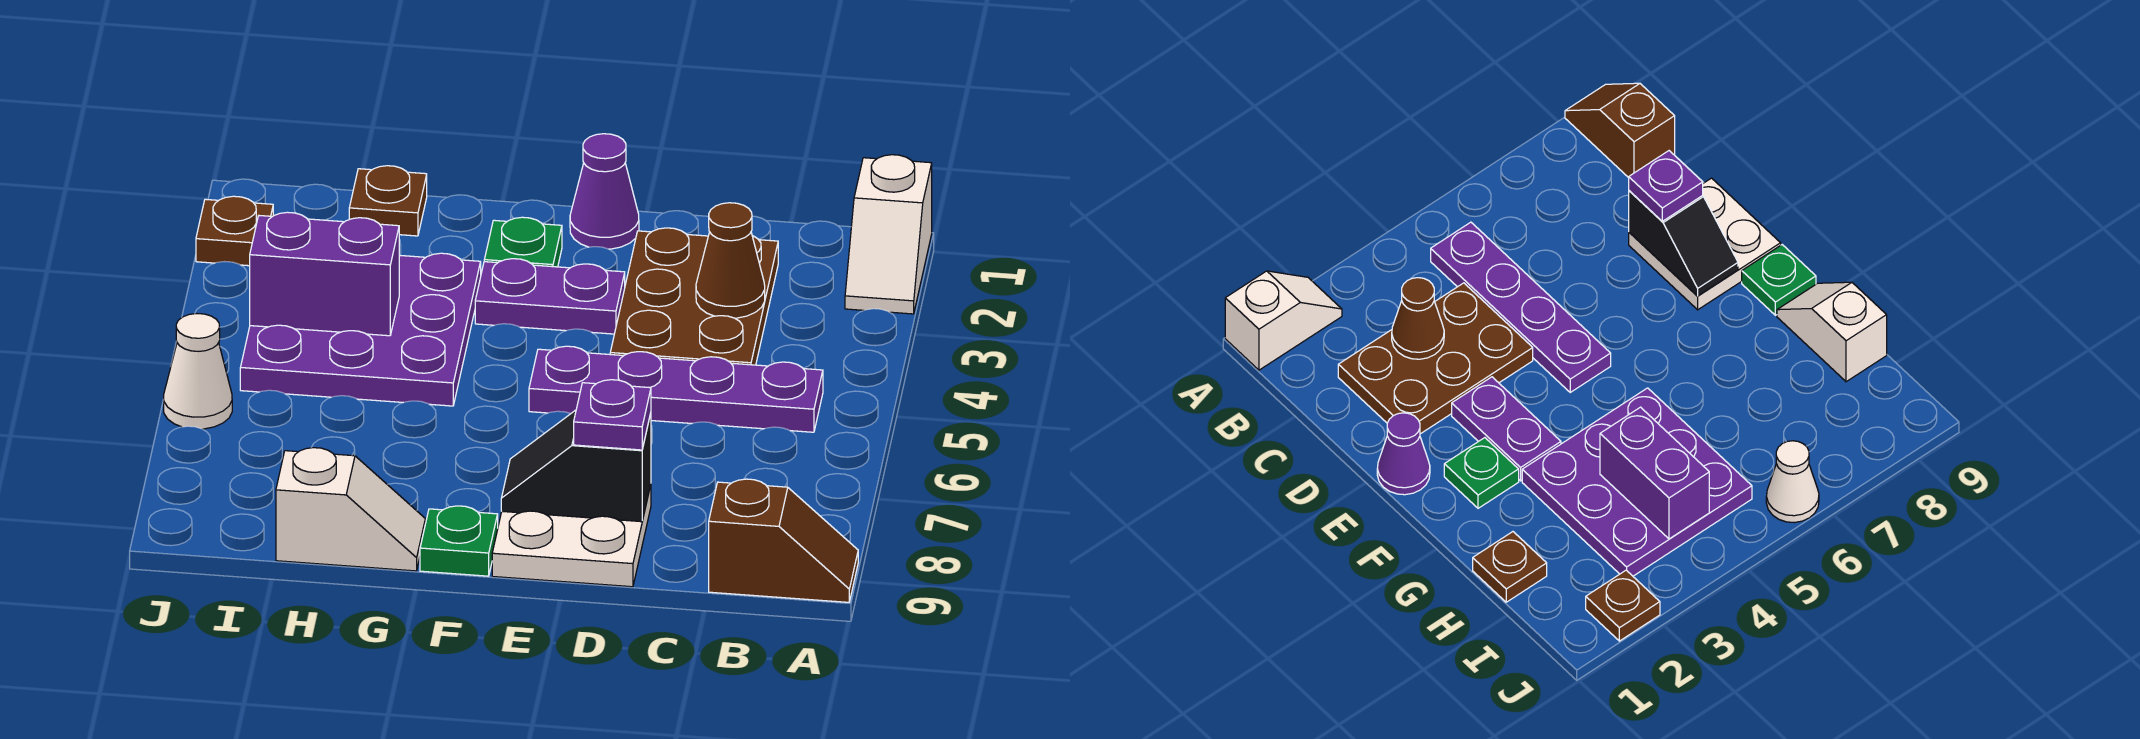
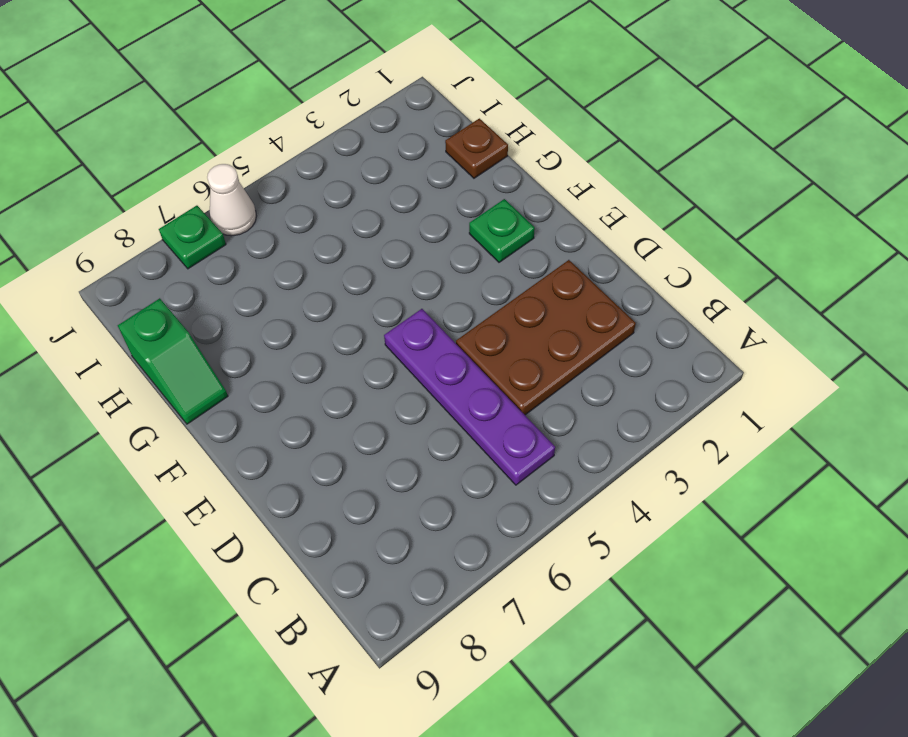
green 1x2 slope [118,298,228,424] -> white 1x2 slope [276,448,425,571]
green 1x1 plate [159,206,226,269] -> green 1x1 plate moved to [420,506,498,576]
none -> white 1x2 slope [845,155,932,314]
none -> brown 1x2 slope [709,479,858,602]
none -> white 2x2 plate [492,485,651,587]

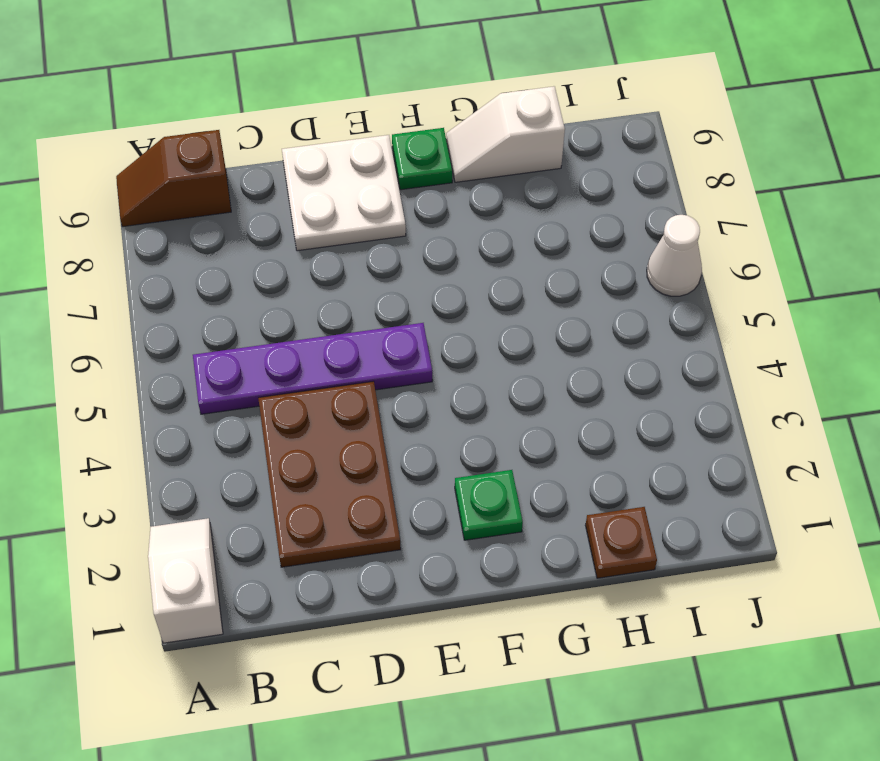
none -> purple 1x1 cone [570,134,639,249]
none -> purple 1x2 plate [475,259,625,334]
none -> purple 3x3 plate [240,253,481,406]

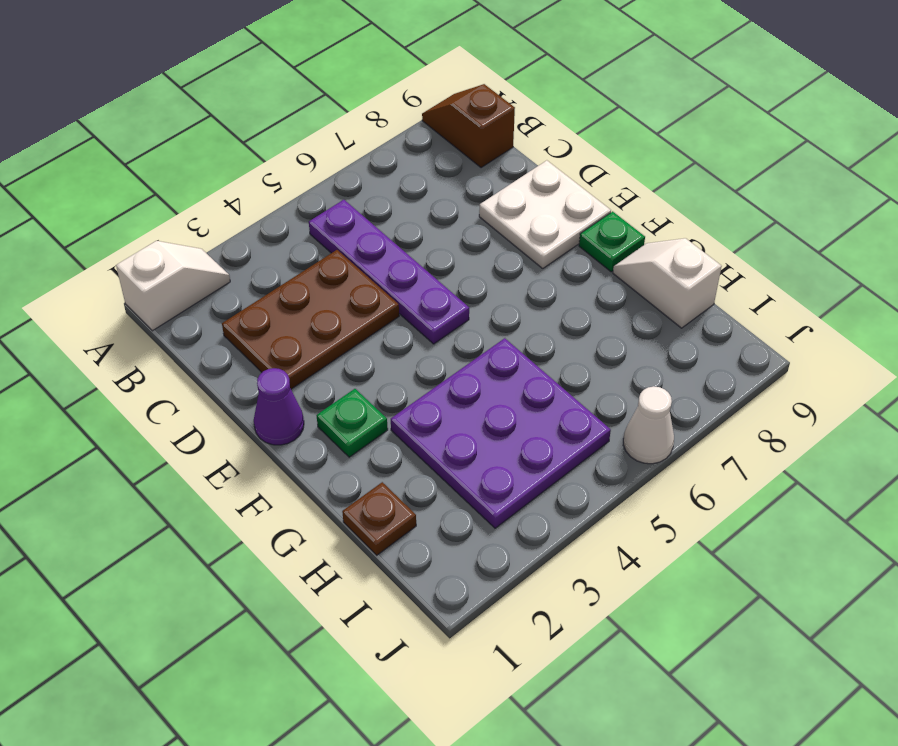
none -> purple 1x2 plate [475,259,625,334]
none -> brown 1x1 plate [196,196,273,266]
none -> brown 1x1 cone [696,203,765,318]

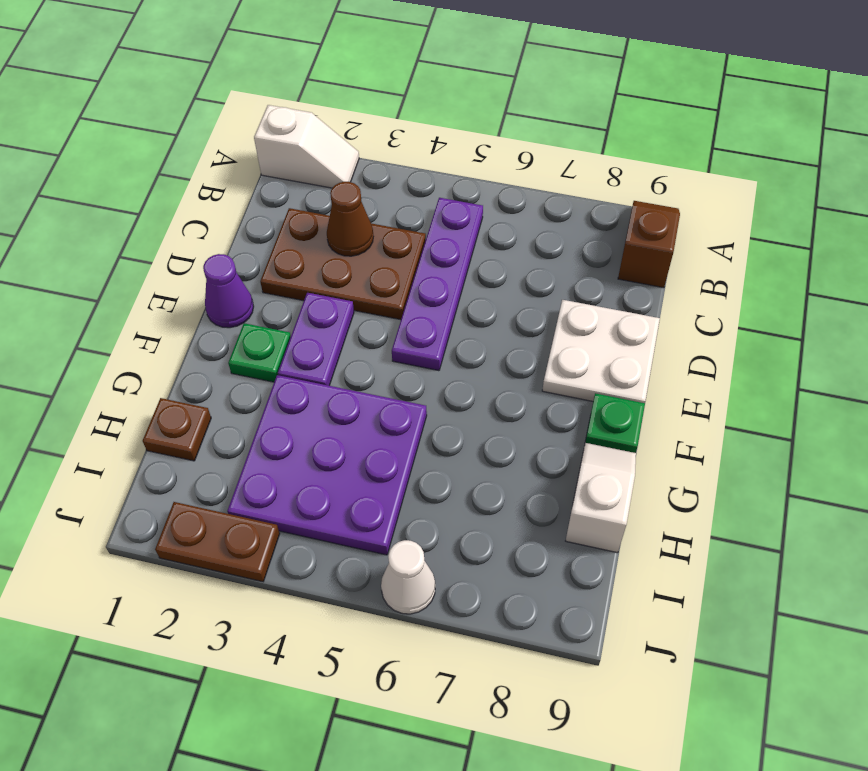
brown 1x2 plate [155,502,280,582] -> brown 1x1 plate [196,196,273,266]
none -> black 1x2 slope [501,410,651,522]
none -> purple 1x2 brick [250,212,399,336]
none -> purple 1x1 plate [574,380,651,450]

